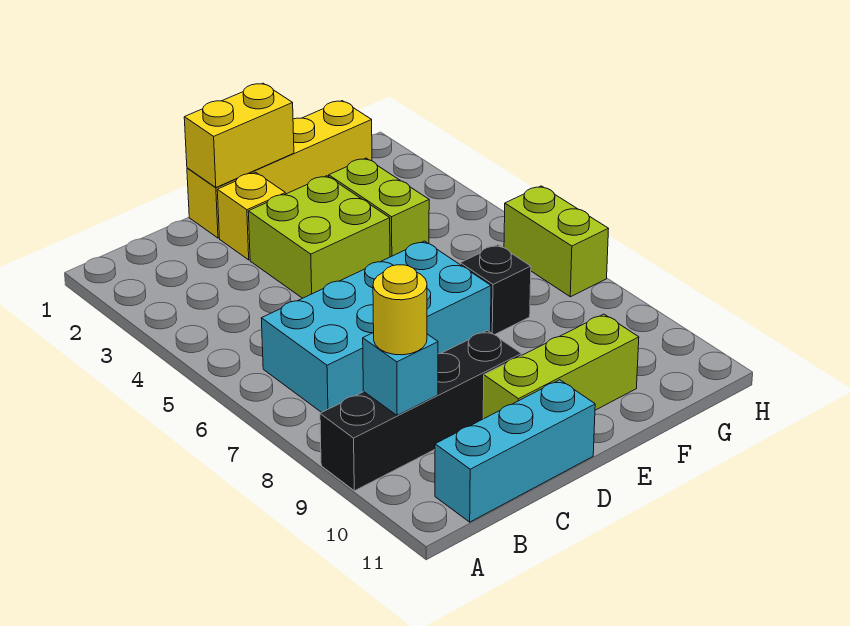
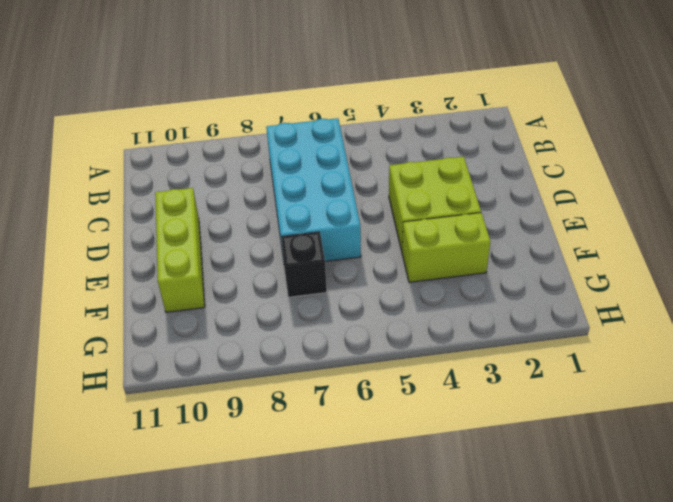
none -> black 1x4 brick [320,330,521,491]
none -> cyan 1x3 brick [435,380,595,522]
none -> yellow 1x4 brick [187,101,372,238]

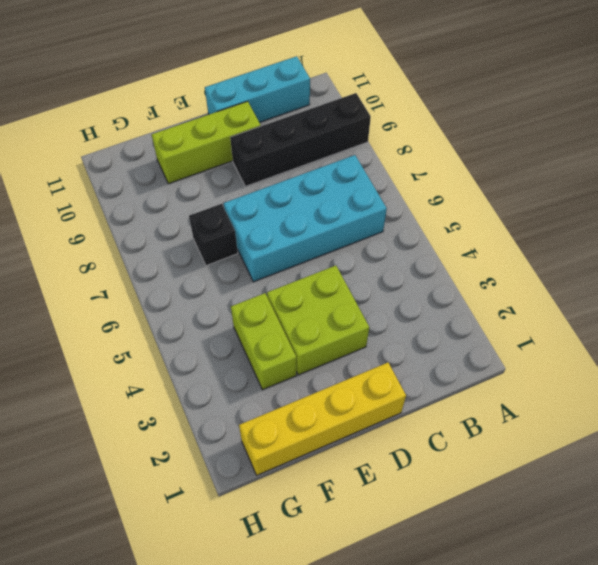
none -> yellow 1x1 brick [217,172,285,260]
none -> lime 1x2 brick [504,186,608,297]
none -> cyan 1x1 brick [363,333,438,415]

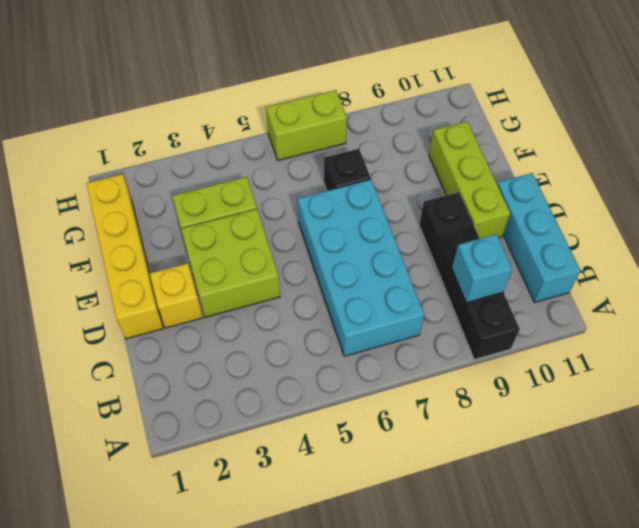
none -> yellow 1x2 brick [184,83,294,187]
none -> yellow 1x1 round brick [373,265,427,355]

